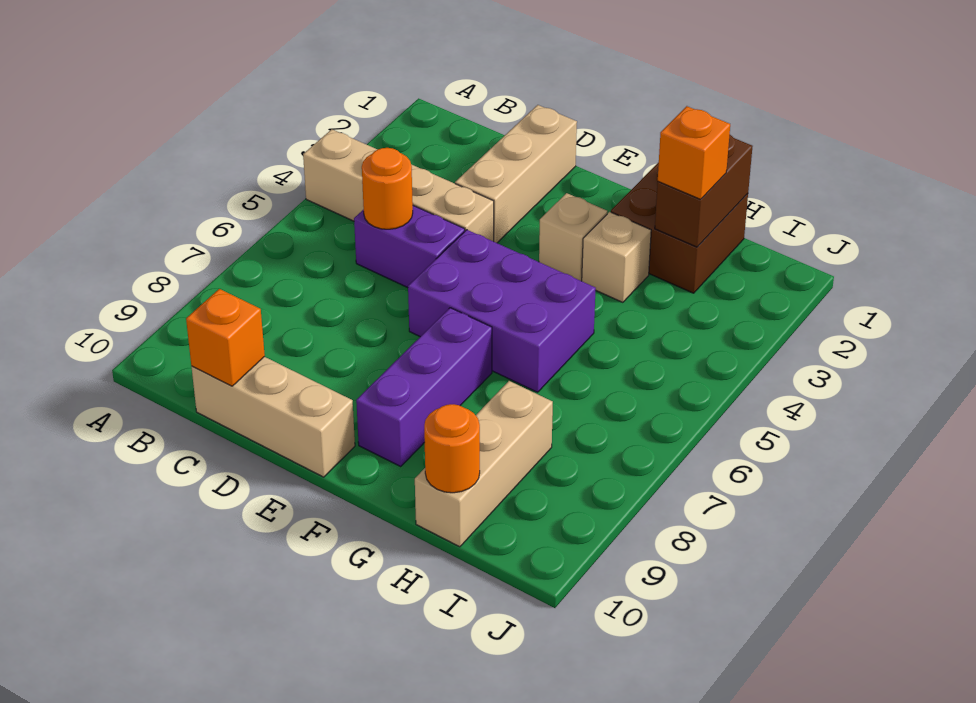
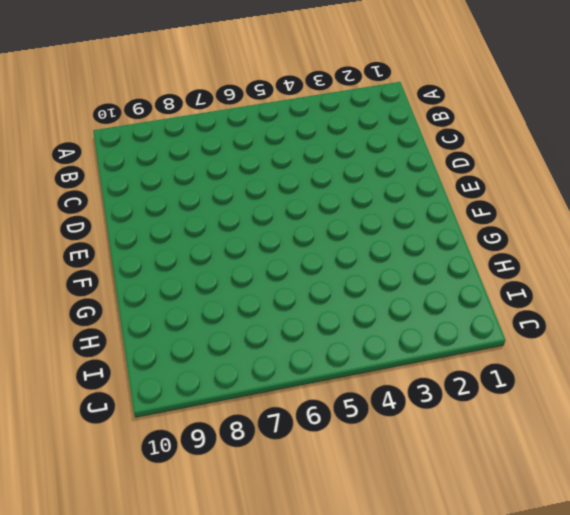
none -> tan 1x4 brick [303,129,494,241]
none -> purple 1x2 brick [354,206,465,288]
none -> tan 1x3 brick [191,357,355,477]

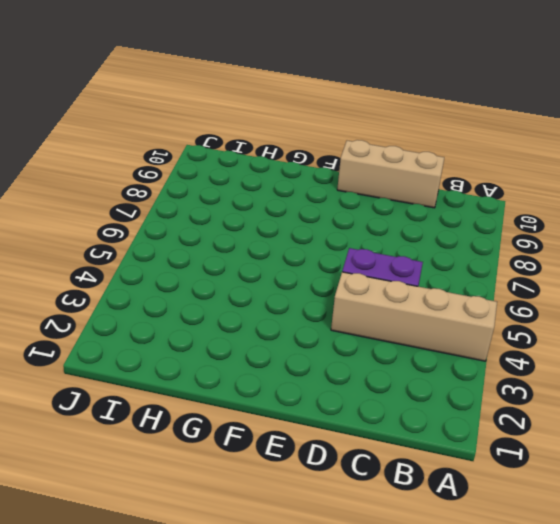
none -> tan 1x3 brick [455,105,577,243]
none -> purple 2x3 brick [408,230,596,392]
none -> tan 1x1 brick [539,193,607,281]

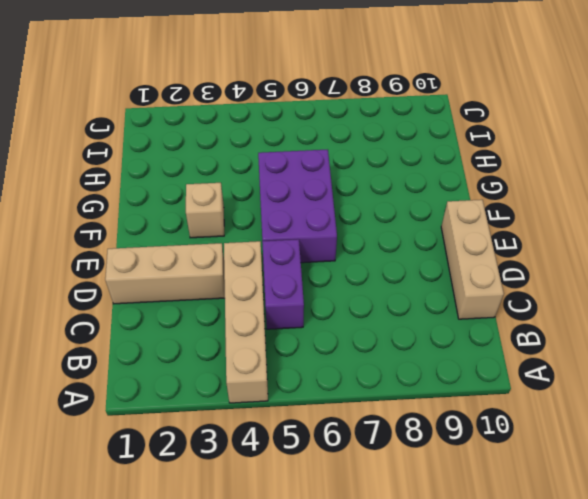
none -> purple 1x3 brick [356,308,492,467]
none -> brown 2x2 brick [611,162,748,293]
none -> tan 1x1 brick [582,212,651,302]

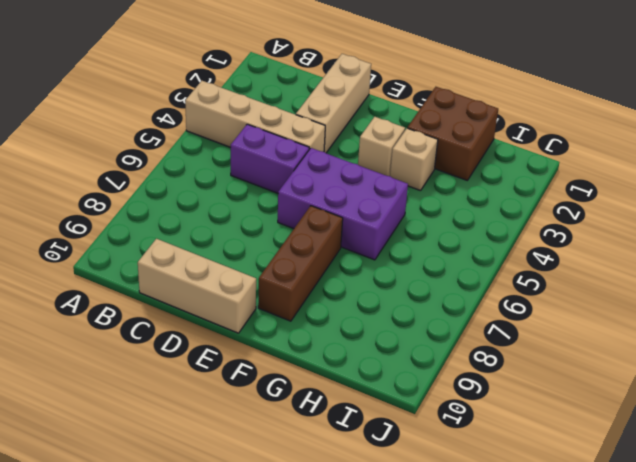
brown 1x3 brick [258,206,343,321] -> purple 1x3 brick [356,308,492,467]
none -> tan 1x3 brick [415,381,553,547]
none -> orange 1x1 round brick [362,148,413,229]
none -> orange 1x1 brick [186,289,265,386]

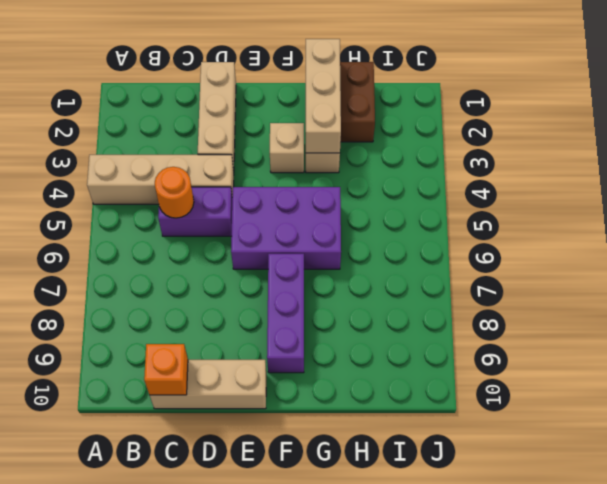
tan 1x3 brick [306,39,341,153] -> tan 1x3 brick moved to [415,381,553,547]
none -> brown 1x2 brick [655,135,753,247]
none -> orange 1x1 round brick [424,404,480,493]
none -> orange 1x1 brick [658,106,730,199]

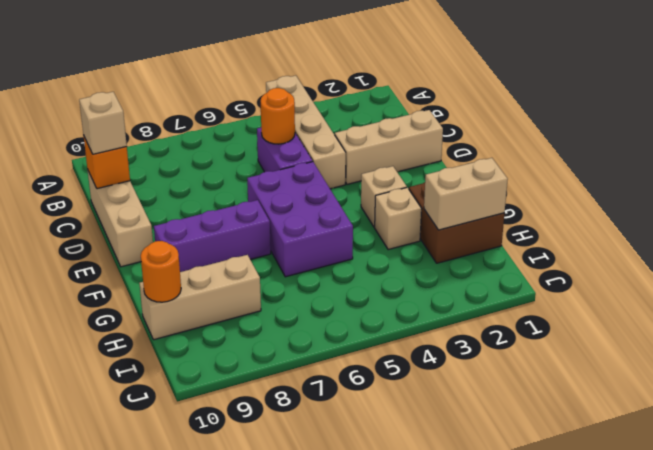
tan 1x1 brick [79,92,127,154] -> none
tan 1x2 brick [424,158,508,230] -> brown 1x2 brick [655,135,753,247]
none -> orange 1x1 brick [658,106,730,199]

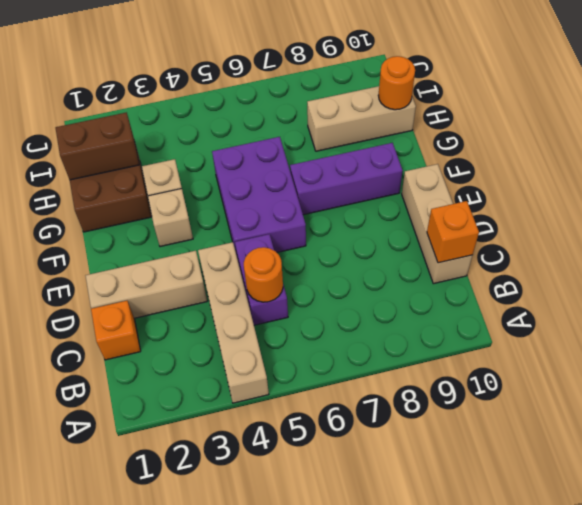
orange 1x1 brick [91,301,141,360] -> orange 1x1 brick moved to [658,106,730,199]

